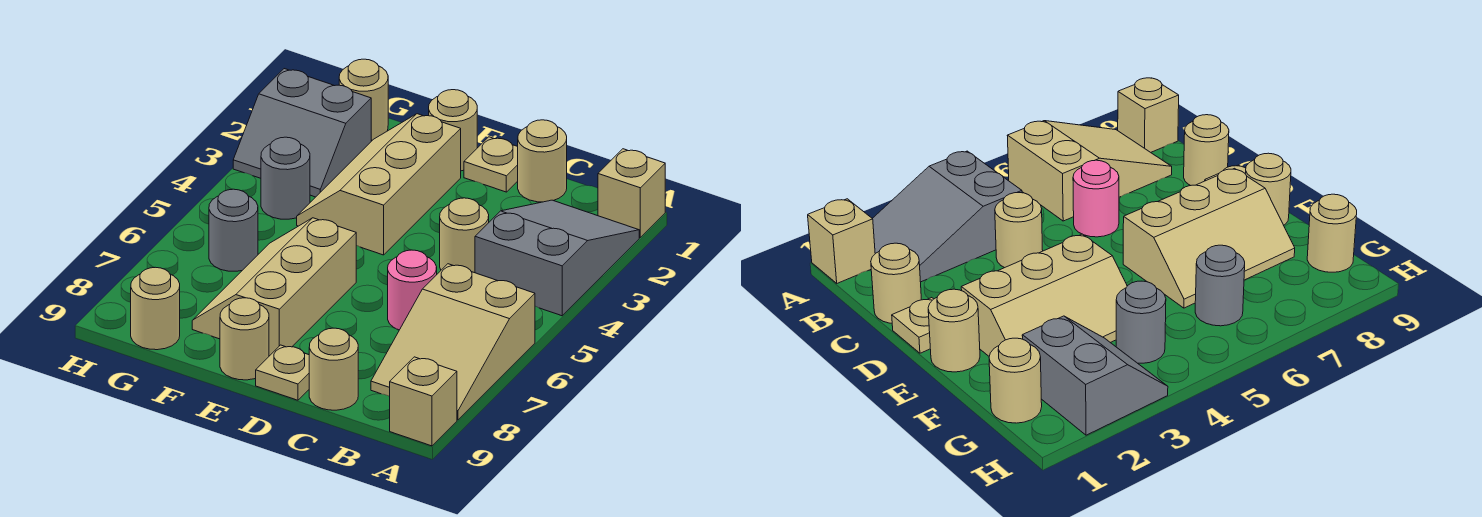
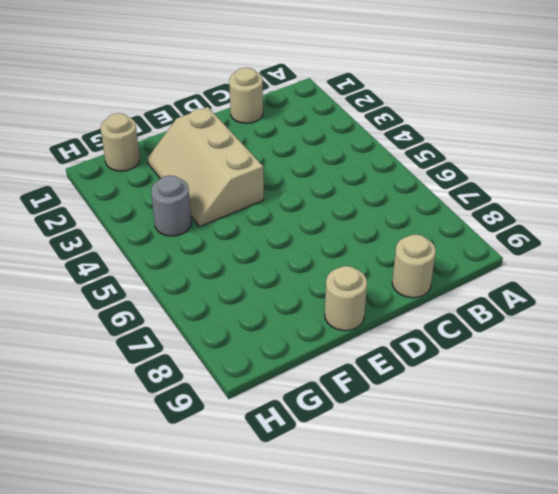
none -> tan 1x1 brick [598,149,665,237]
none -> grey 2x3 slope [475,200,639,316]
none -> tan 2x3 slope [371,264,535,420]

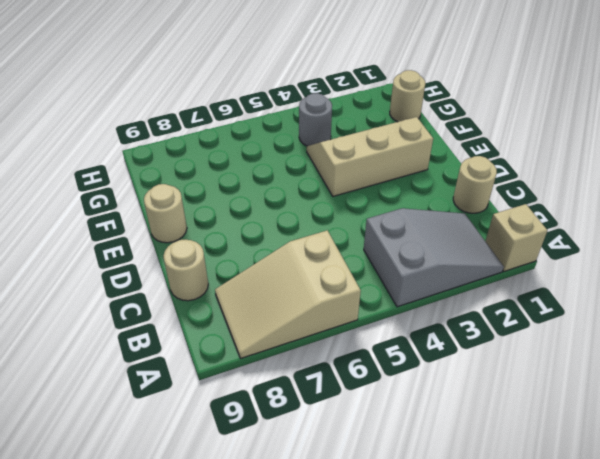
none -> tan 1x1 brick [390,357,457,446]
none -> tan 1x1 round brick [440,198,489,273]
none -> pink 1x1 round brick [388,250,437,330]

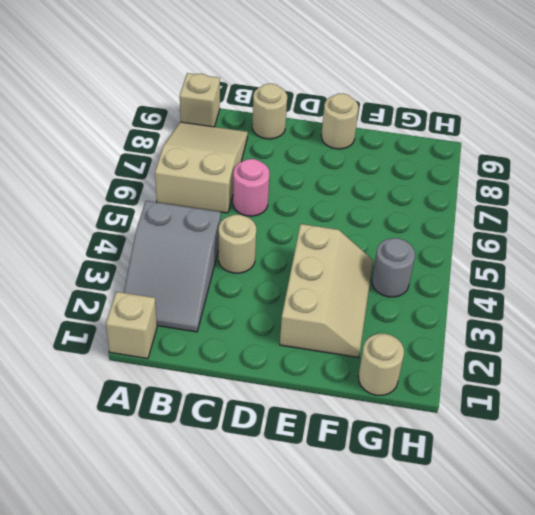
none -> tan 1x1 round brick [518,120,567,202]
none -> tan 1x1 plate [464,137,518,192]
none -> tan 1x1 plate [256,345,309,400]

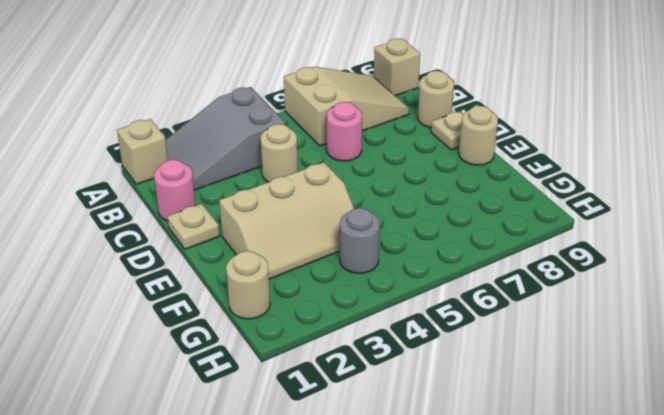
pink 1x1 round brick [154,160,196,221] -> tan 1x1 round brick [518,120,567,202]
none -> tan 1x1 round brick [429,90,477,171]
none -> tan 2x3 slope [192,218,356,356]
none -> grey 2x2 slope [233,69,371,197]

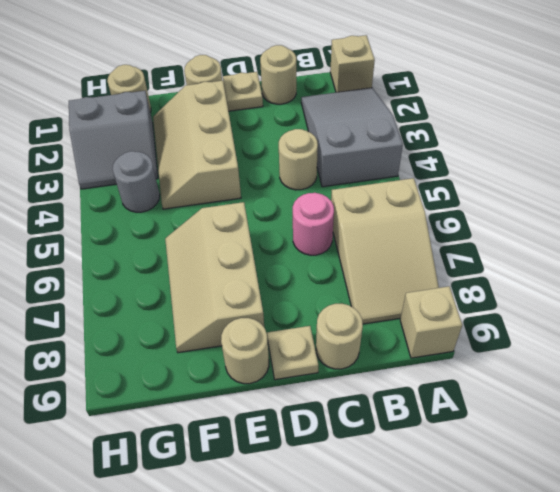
none -> grey 1x1 round brick [209,189,258,271]
none -> tan 1x1 round brick [131,267,180,350]

